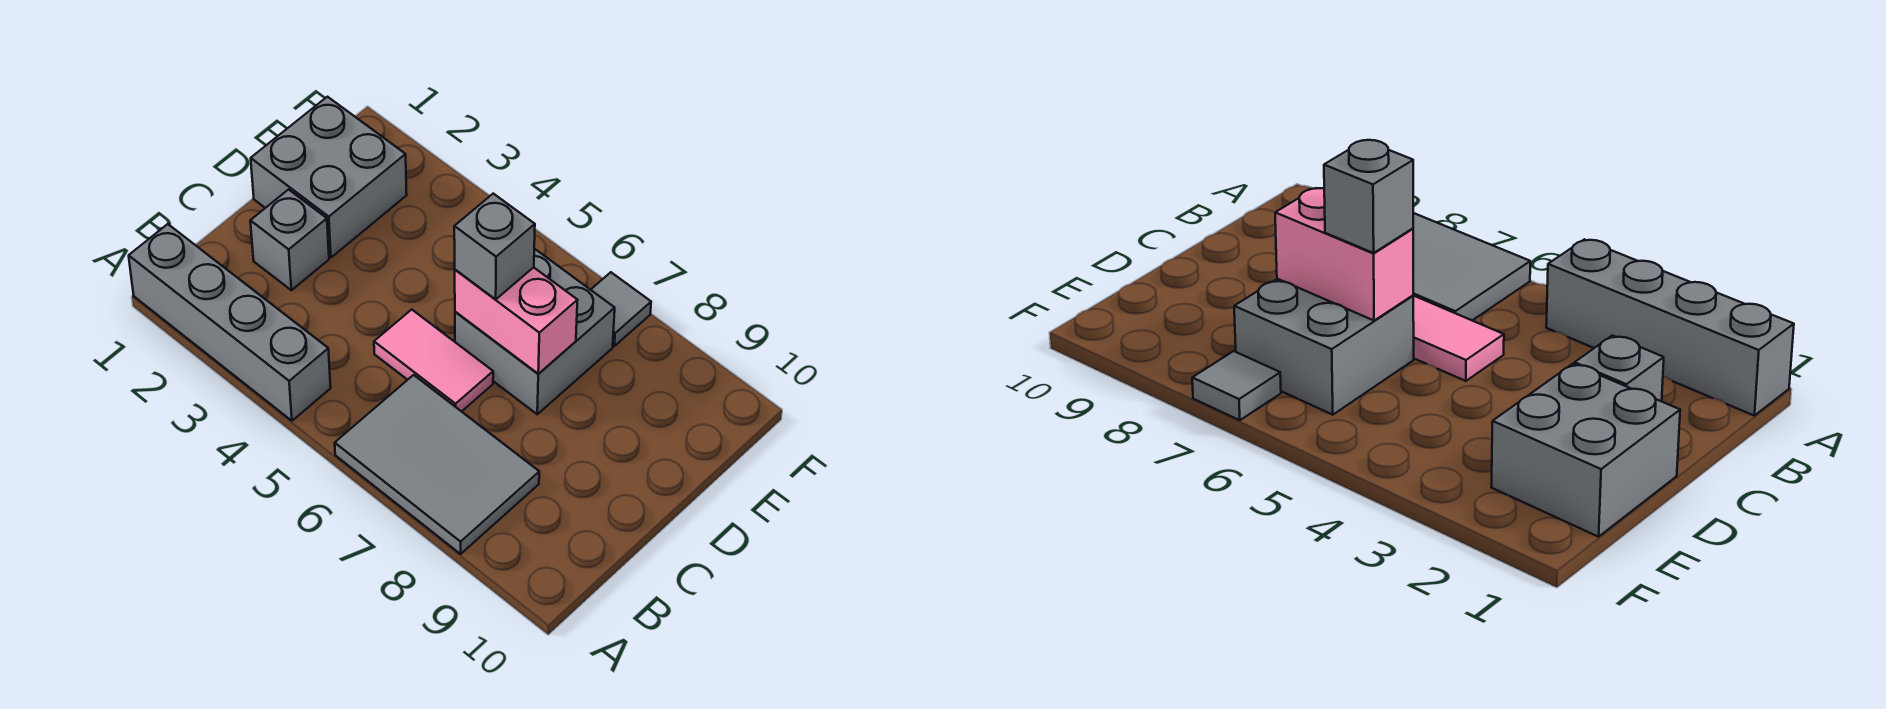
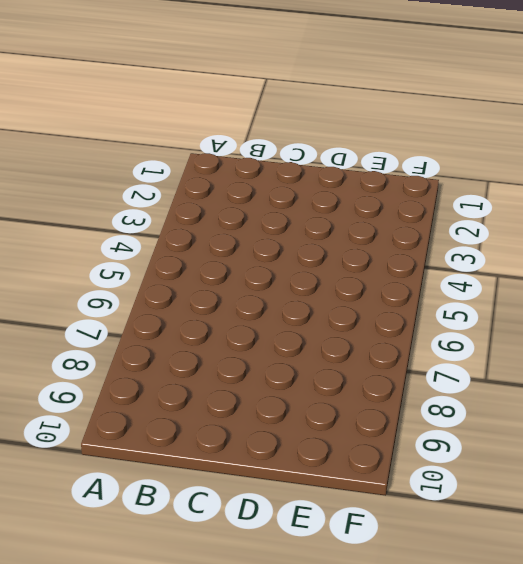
none -> grey 1x4 brick [129,224,331,421]
none -> grey 2x3 tile [335,375,539,554]

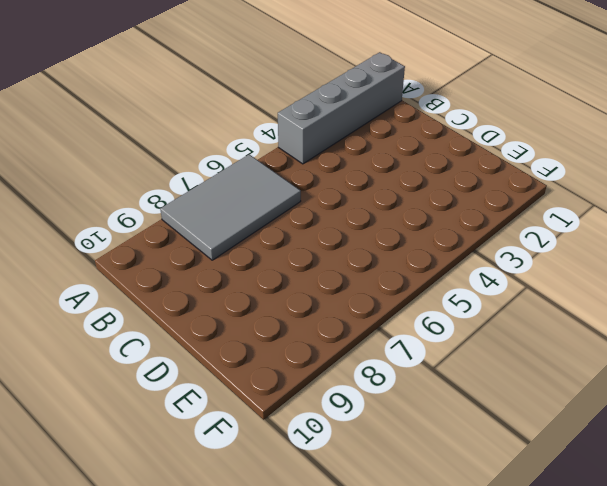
none -> grey 1x1 brick [250,190,329,290]
none -> pink 1x2 tile [374,310,493,412]

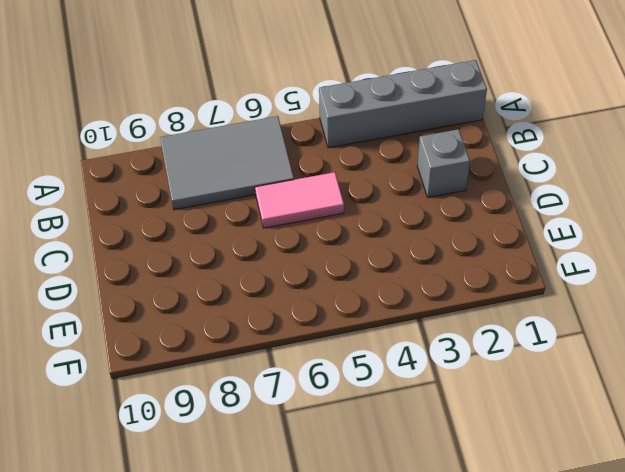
none -> grey 2x2 brick [251,97,407,258]
none -> grey 2x2 brick [455,249,615,414]

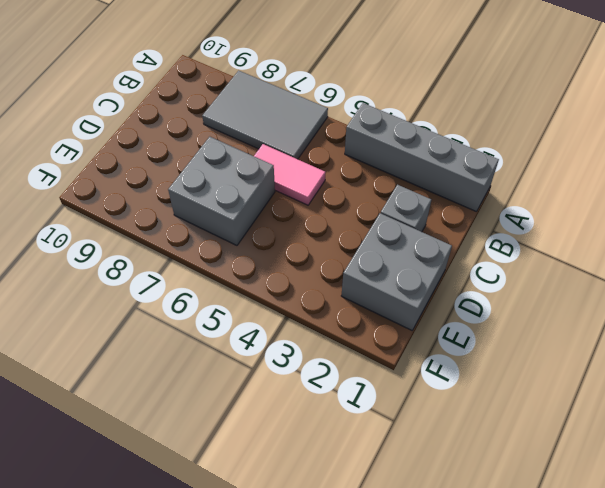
none -> grey 1x1 tile [591,272,651,346]
none -> pink 1x2 brick [455,267,578,374]

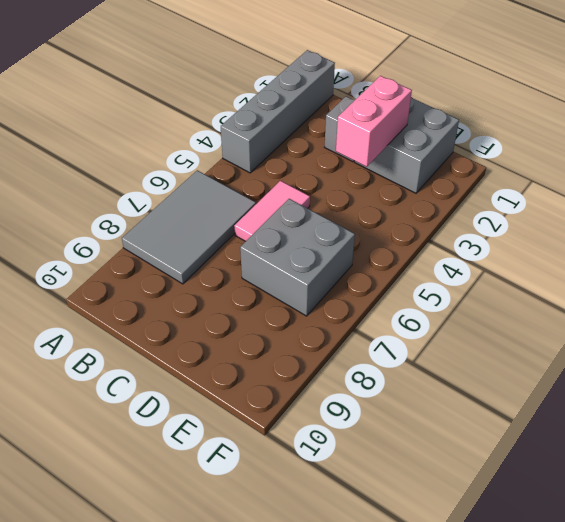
pink 1x2 brick [336,76,412,167] -> pink 1x2 brick moved to [455,267,578,374]
none -> grey 1x1 tile [591,272,651,346]
none -> grey 1x1 brick [454,194,535,300]

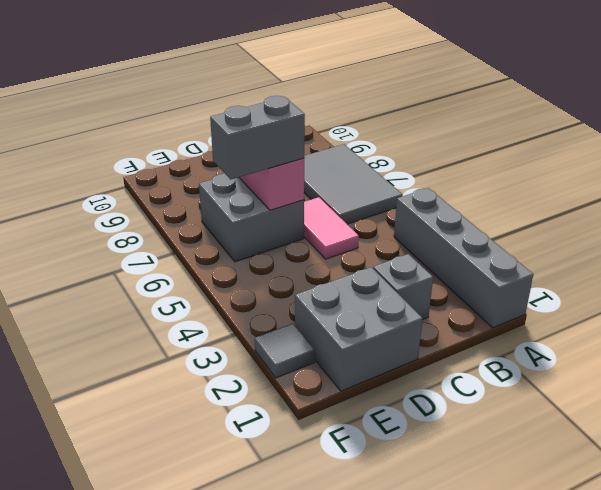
grey 1x2 brick [210,96,305,179] -> grey 1x1 brick [454,194,535,300]
grey 1x1 tile [255,324,315,378] -> grey 1x1 tile moved to [591,272,651,346]

